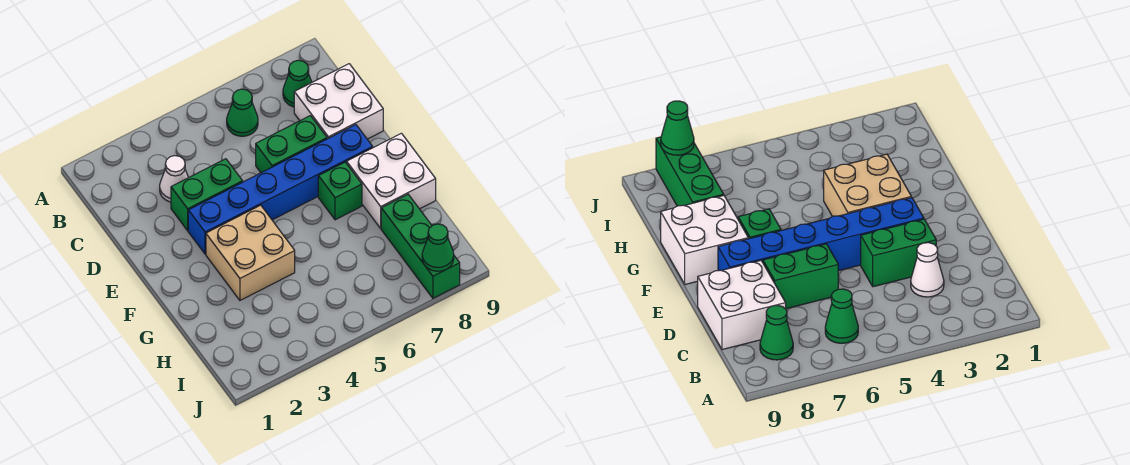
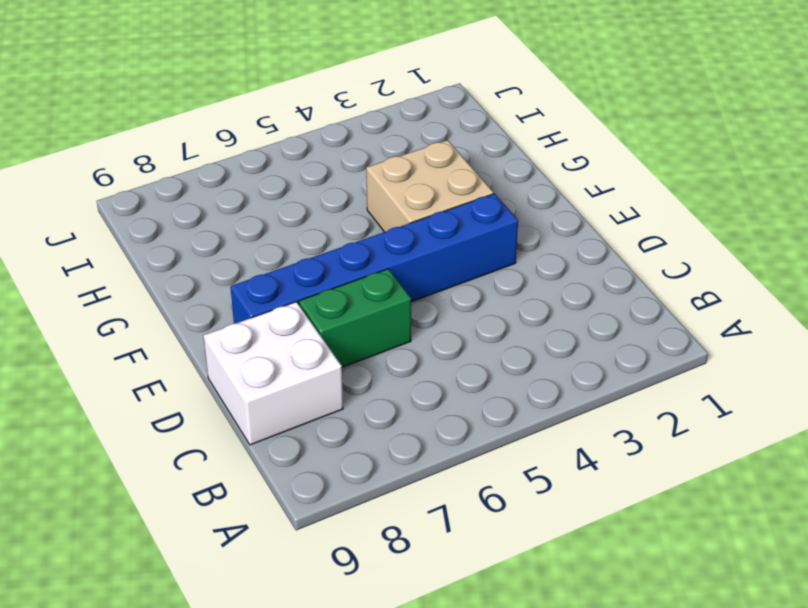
none -> green 1x1 cone [227,89,258,136]
none -> green 1x1 cone [283,60,312,107]
none -> white 1x1 cone [160,156,188,202]

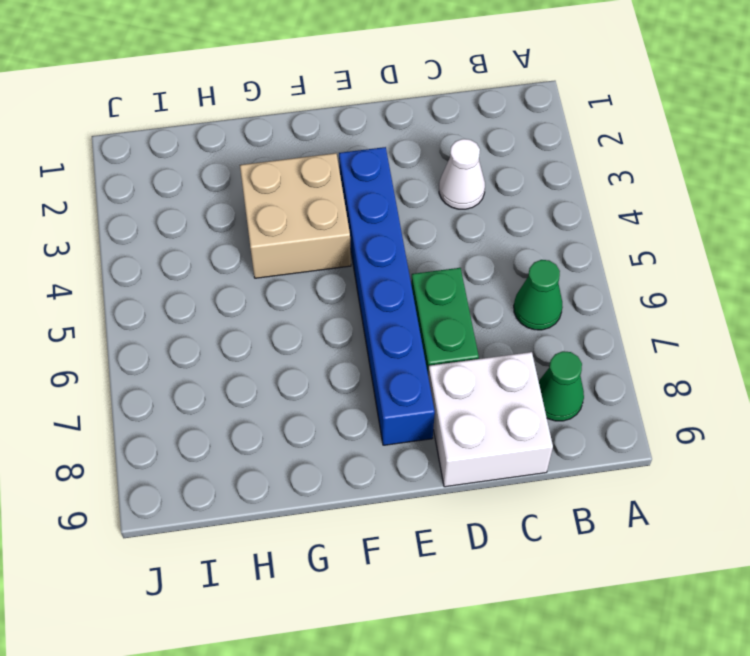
none -> green 1x2 brick [171,159,243,231]
none -> green 1x1 brick [318,162,362,220]
none -> white 2x2 brick [347,133,436,228]

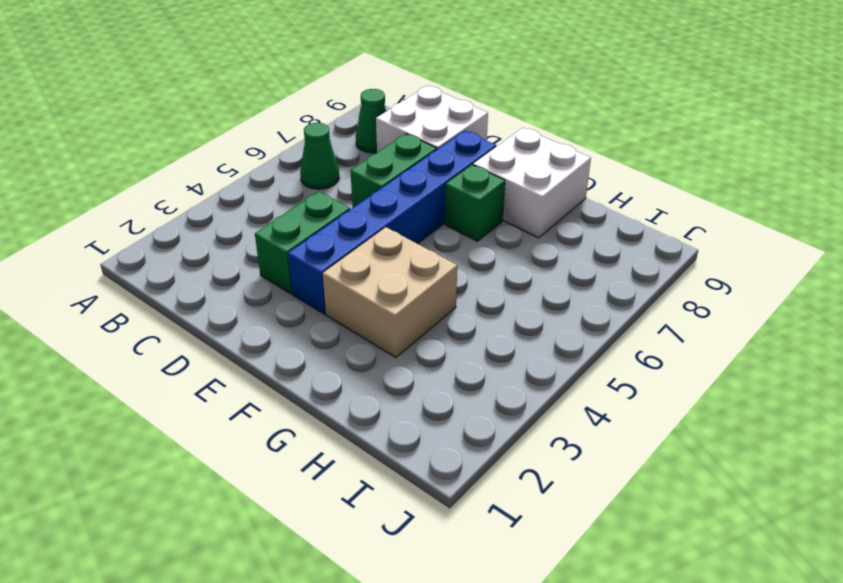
none -> white 1x1 cone [160,156,188,202]
none -> green 1x3 brick [381,194,460,298]
none -> green 1x1 cone [422,224,454,271]

